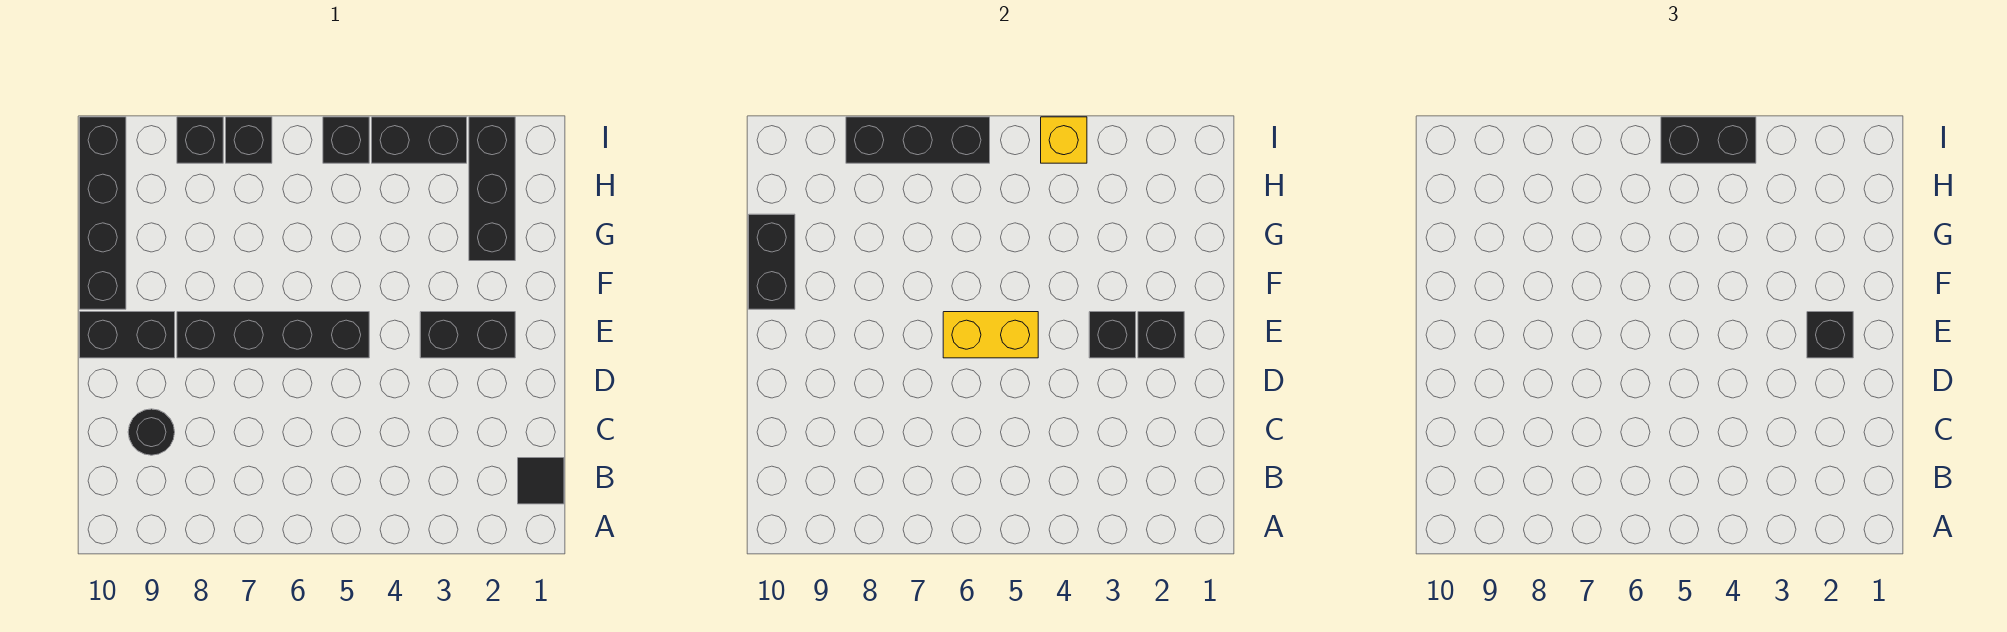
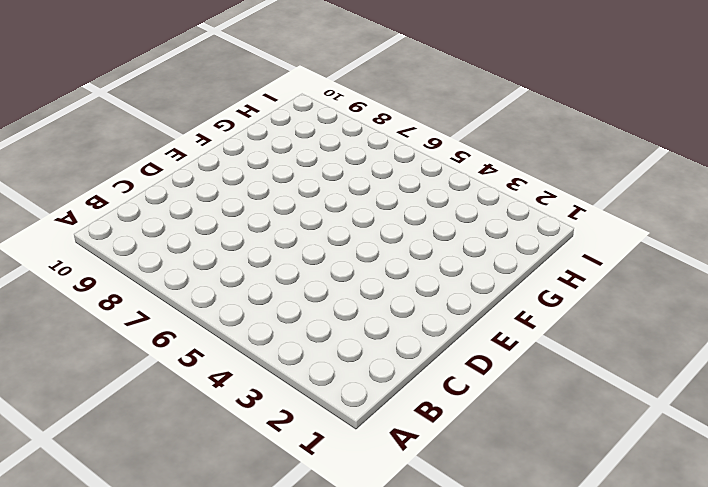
none -> black 1x1 tile [518,458,564,504]
none -> black 1x1 round brick [128,409,175,455]
none -> black 1x2 brick [420,312,515,358]

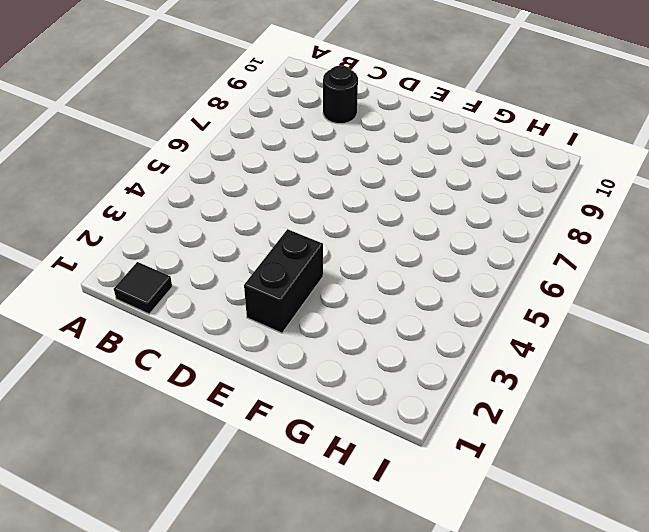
none -> black 1x4 brick [177,312,369,358]
none -> black 1x2 brick [80,312,175,358]
none -> black 1x4 brick [80,117,126,309]

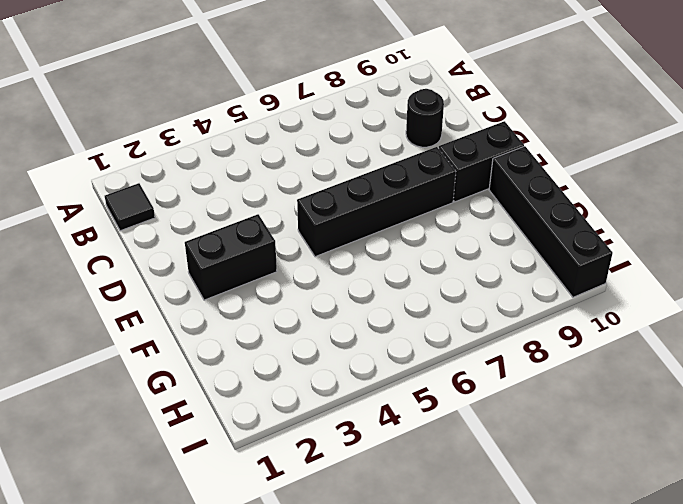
none -> black 1x3 brick [469,117,515,261]
none -> black 1x2 brick [372,117,467,163]
none -> black 1x1 brick [323,117,369,163]

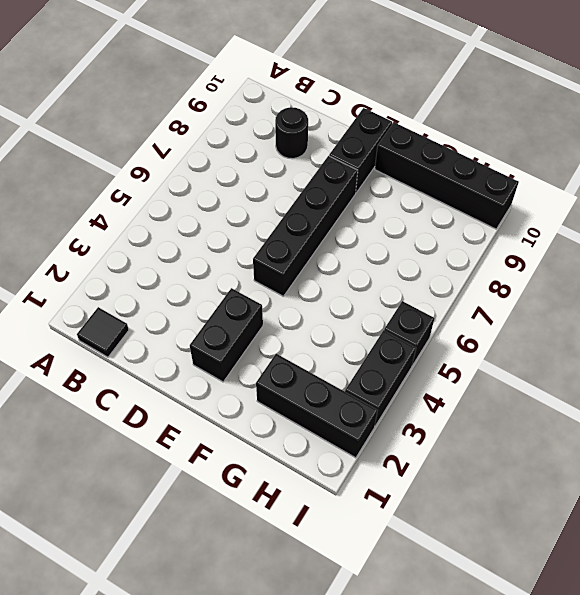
none -> black 1x1 brick [226,117,272,163]
none -> black 1x1 brick [177,117,223,163]
none -> black 1x1 brick [1138,312,1184,358]

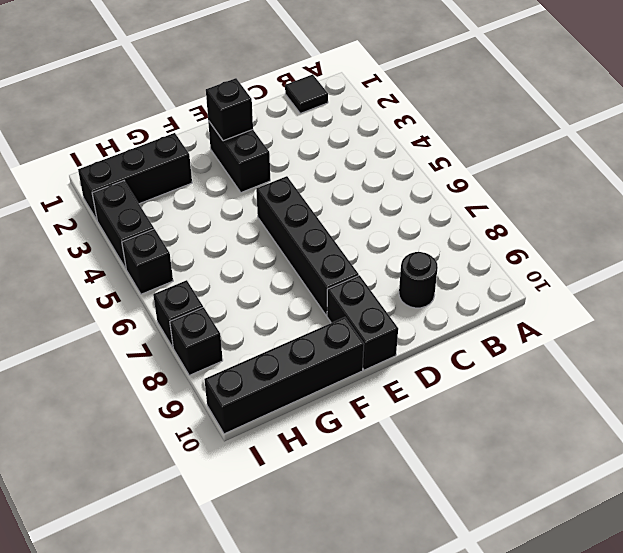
none -> black 1x1 brick [1089,312,1136,358]
none -> yellow 1x2 brick [943,312,1038,358]
none -> black 1x2 brick [749,214,795,309]

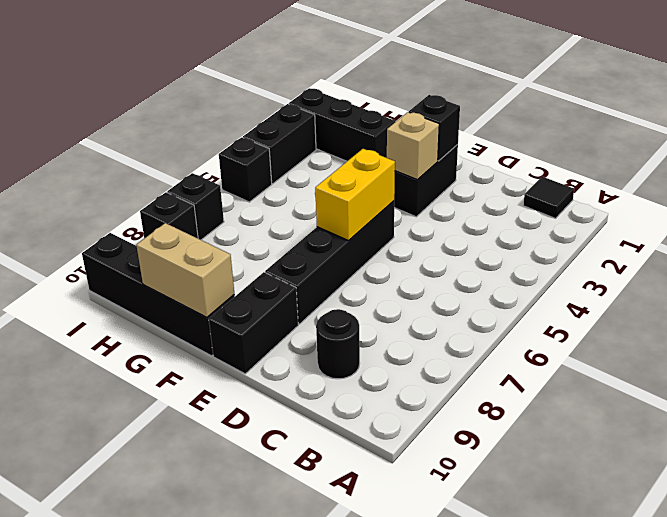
tan 1x1 brick [387,112,439,180] -> black 1x1 brick [1089,312,1136,358]
tan 1x2 brick [136,223,234,318] -> black 1x2 brick [749,214,795,309]
none -> yellow 1x1 brick [1041,117,1087,163]
none -> black 1x3 brick [846,117,990,163]
none -> black 1x1 brick [1807,312,1853,358]

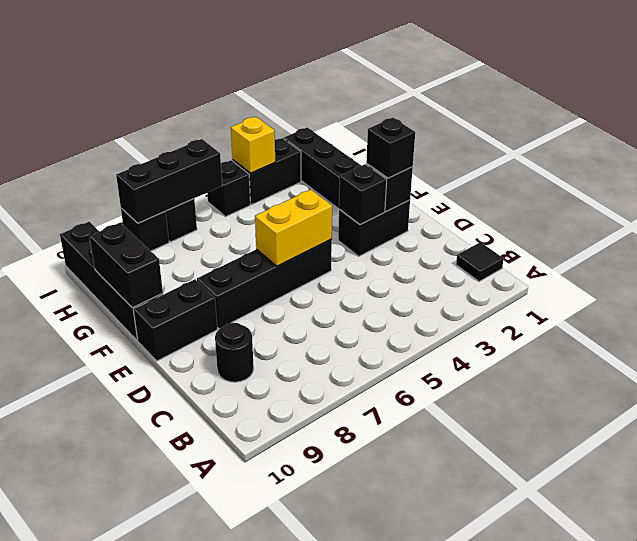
none -> black 1x2 brick [1661,117,1756,163]

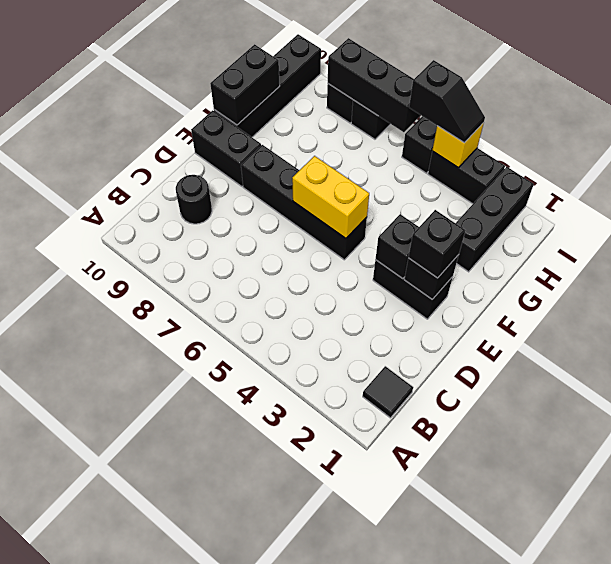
black 1x2 slope [409,60,485,143] -> black 1x2 brick [1661,117,1756,163]

